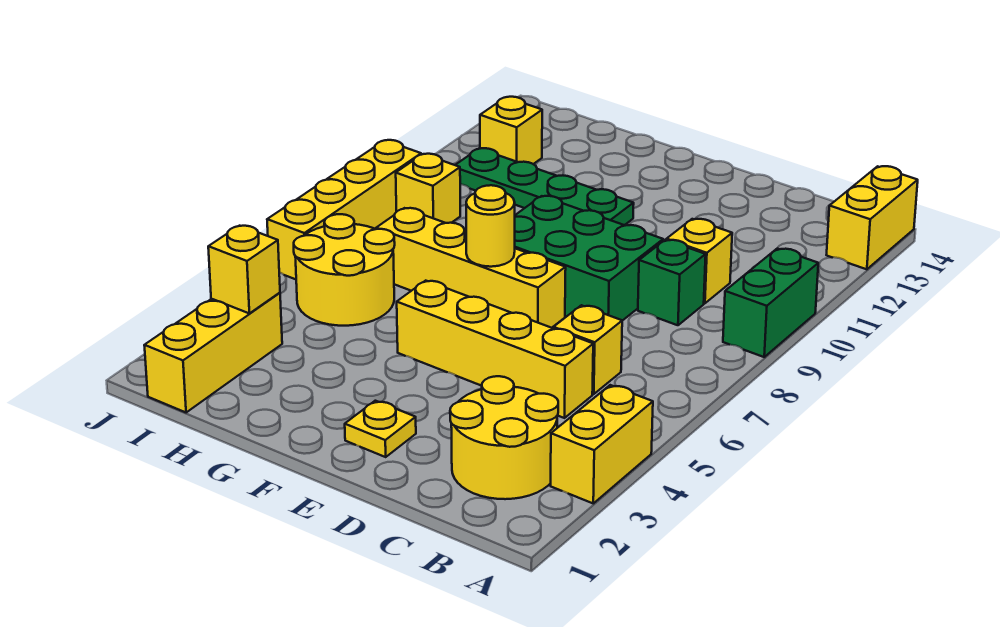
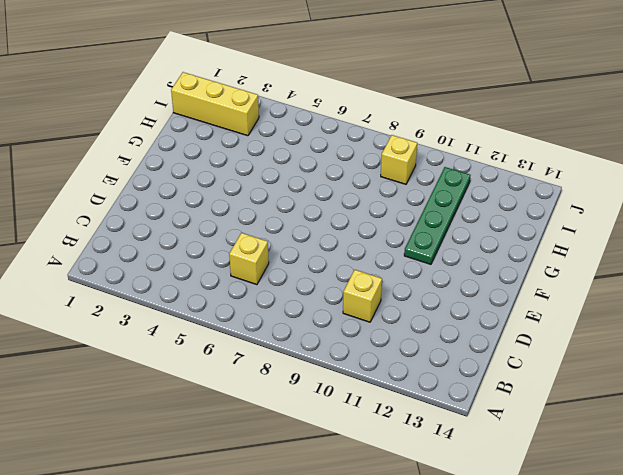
none -> yellow 1x2 brick [551,385,653,503]
none -> green 1x2 brick [723,249,818,357]
none -> yellow 1x2 brick [827,166,918,269]

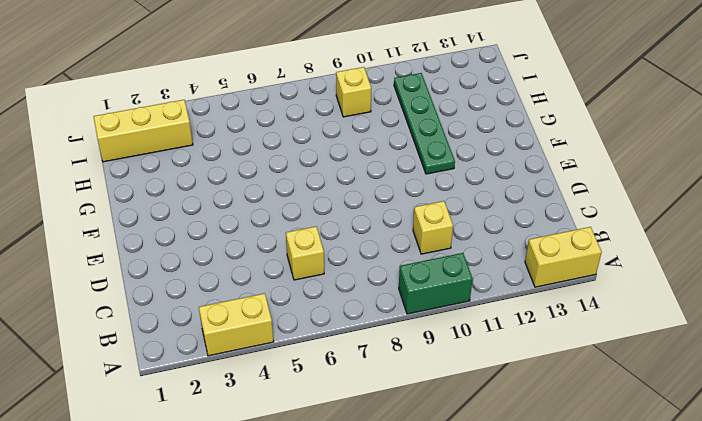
none -> yellow 2x2 round brick [450,376,558,499]
none -> yellow 1x4 brick [397,281,593,418]
none -> green 1x1 brick [638,240,706,325]

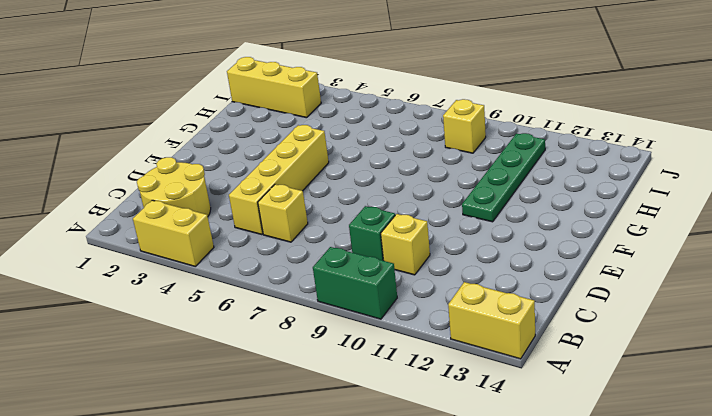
none -> green 2x3 brick [515,196,663,321]
none -> yellow 1x1 plate [345,401,416,457]
none -> yellow 1x4 brick [376,208,566,328]

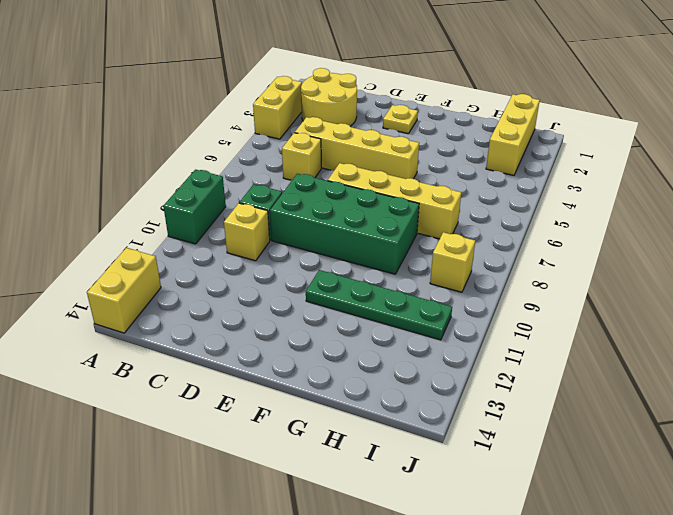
green 2x4 brick [270,174,419,274] -> green 2x3 brick [515,196,663,321]
none -> yellow 2x2 round brick [294,214,395,326]
none -> yellow 1x1 brick [480,97,542,164]
none -> yellow 1x4 brick [267,140,421,279]

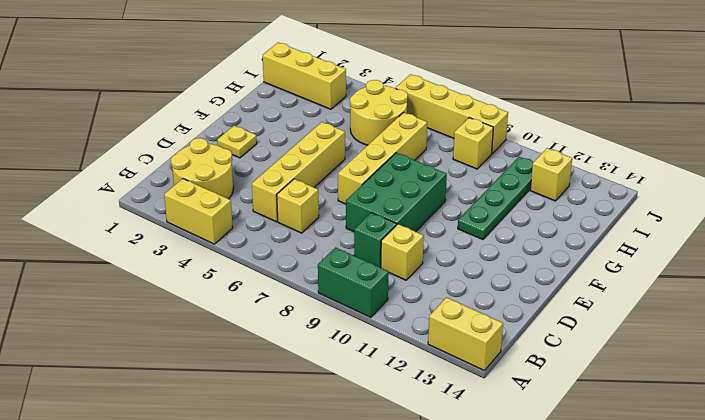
none -> yellow 1x1 round brick [466,185,515,267]
none -> yellow 1x1 brick [208,226,280,313]

